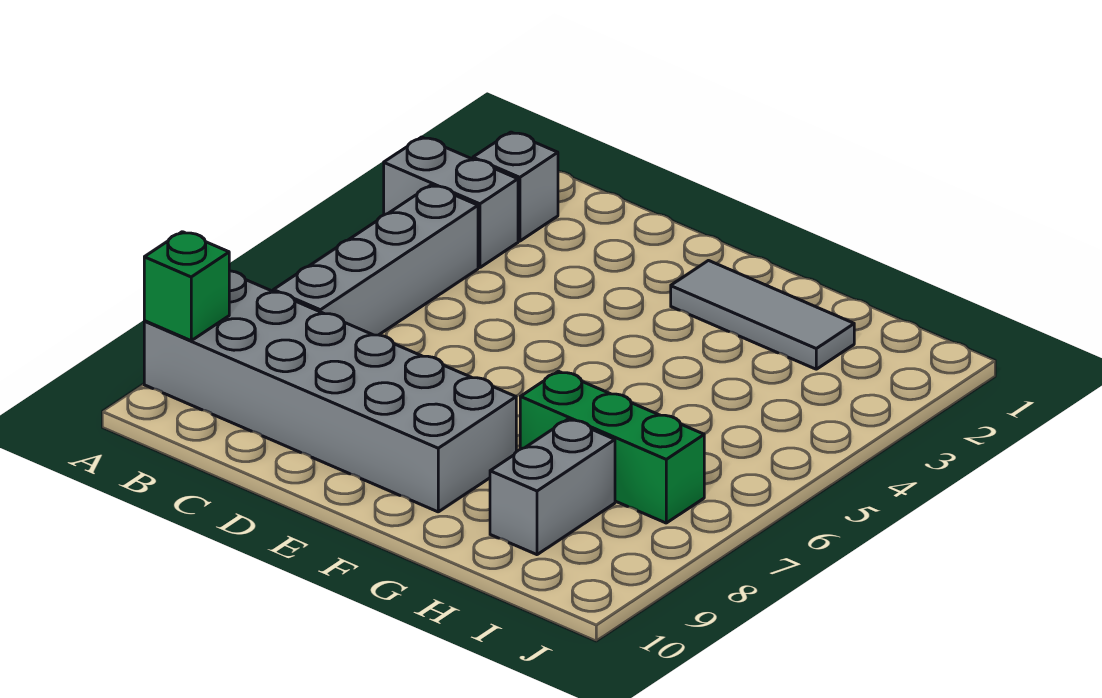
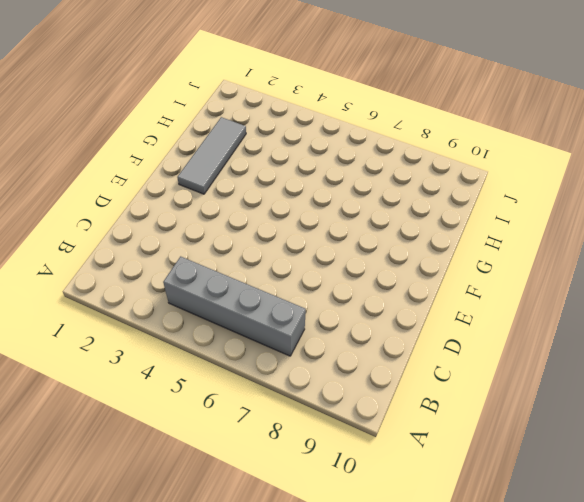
none -> grey 1x2 brick [384,137,518,267]
none -> grey 2x6 brick [144,271,516,512]

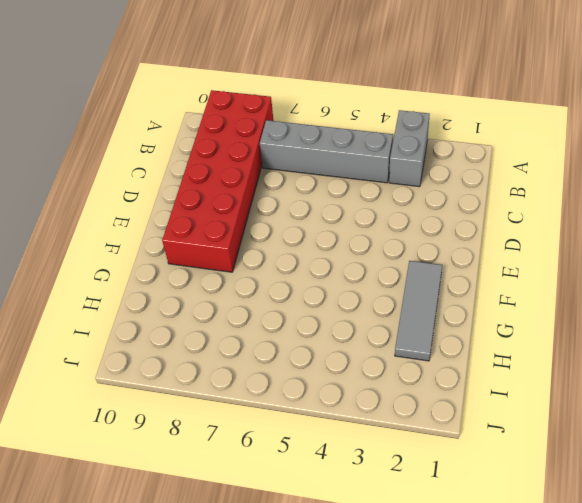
red 2x6 brick [162,90,274,272] -> grey 2x6 brick [144,271,516,512]
none -> grey 1x1 brick [473,132,558,241]
none -> green 1x3 brick [520,371,704,523]

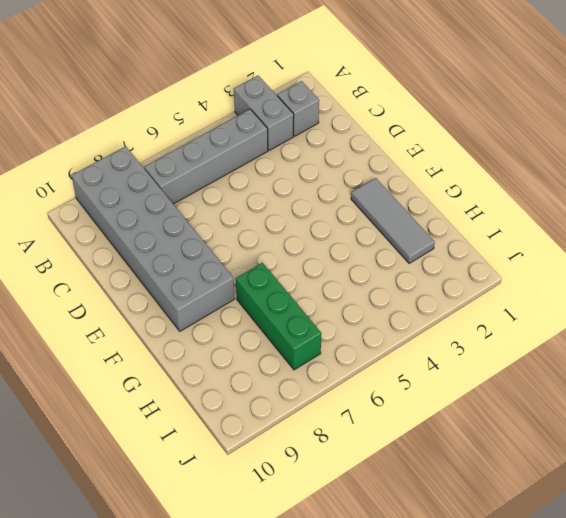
none -> grey 1x2 brick [490,419,615,555]
none -> green 1x1 brick [144,232,229,341]

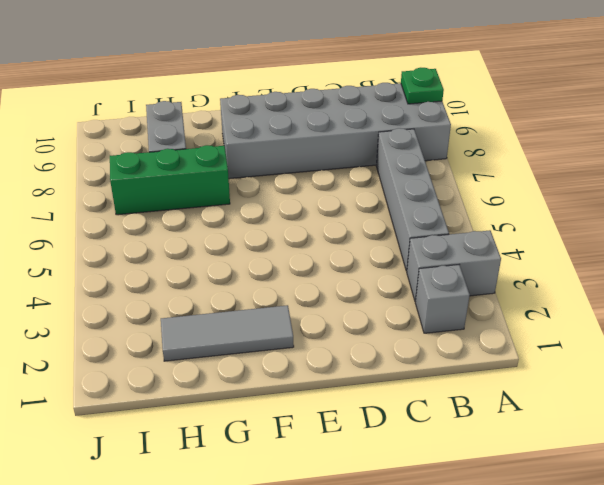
green 1x1 plate [401,68,444,104] -> green 1x1 brick [144,232,229,341]

